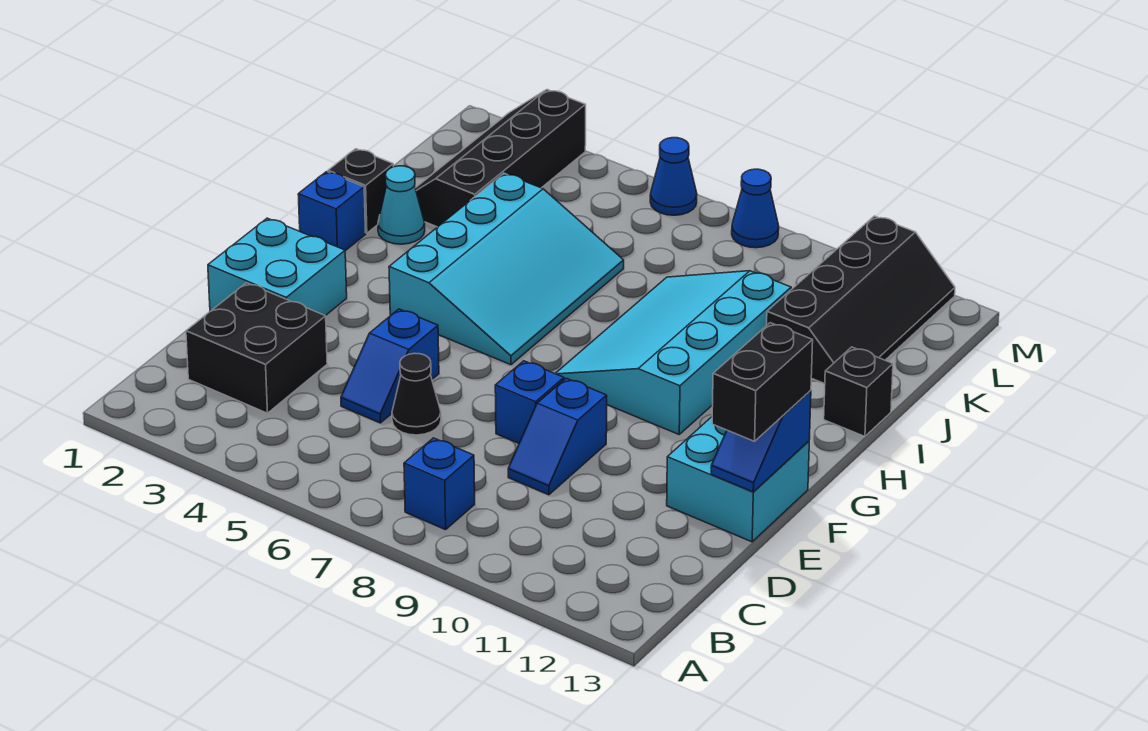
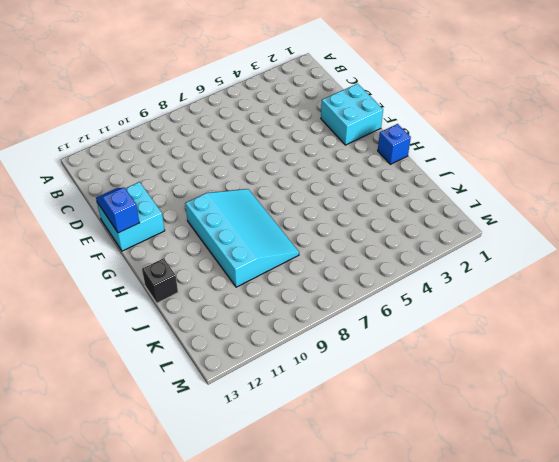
none -> blue 1x1 brick [404,438,475,530]
none -> black 2x2 brick [186,283,327,413]
none -> blue 1x2 slope [341,309,439,423]

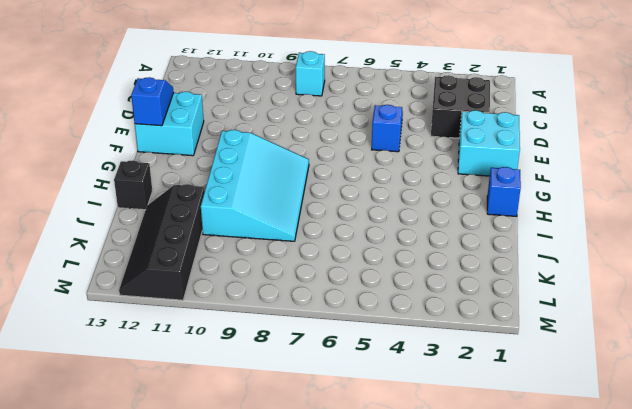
cyan 1x1 brick [296,51,325,96] -> blue 1x1 brick [404,438,475,530]
none -> black 1x1 cone [392,353,441,435]
none -> blue 1x2 slope [508,378,607,495]
none -> blue 1x1 brick [495,361,564,443]

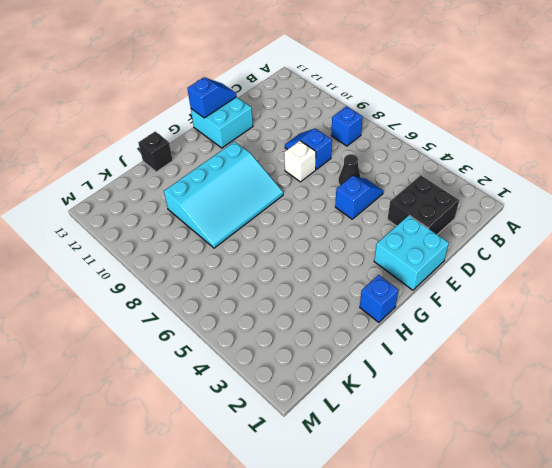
blue 1x2 slope [285,129,332,169] -> blue 1x2 slope turned to [508,378,607,495]
white 1x1 brick [284,141,316,182] -> blue 1x1 brick [495,361,564,443]
none -> cyan 3x4 slope [389,173,624,365]
none -> black 1x1 brick [328,149,393,233]
none -> cyan 1x1 cone [378,166,425,244]

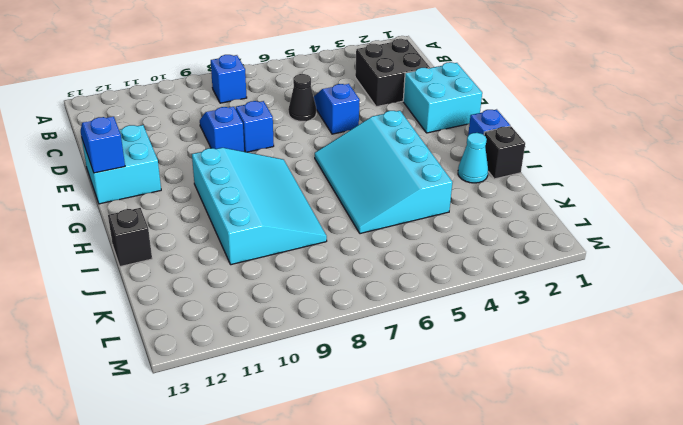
none -> black 2x4 slope [415,90,586,227]
none -> black 2x4 slope [767,216,955,384]
none -> blue 1x1 cone [650,138,697,215]

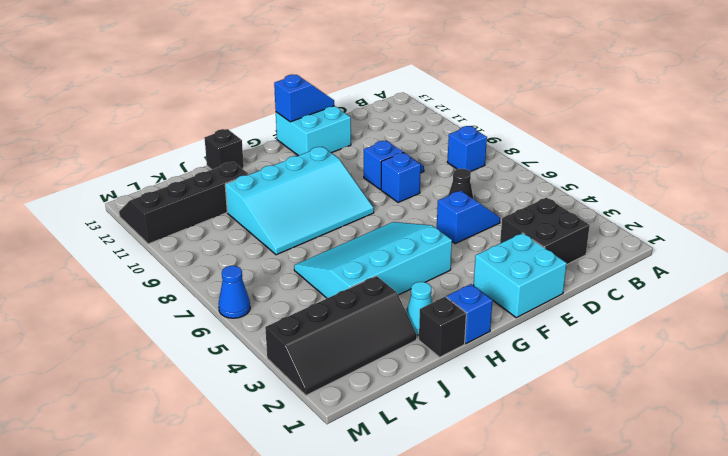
none -> blue 1x1 cone [732,169,779,248]
none -> black 1x2 brick [712,323,813,441]

